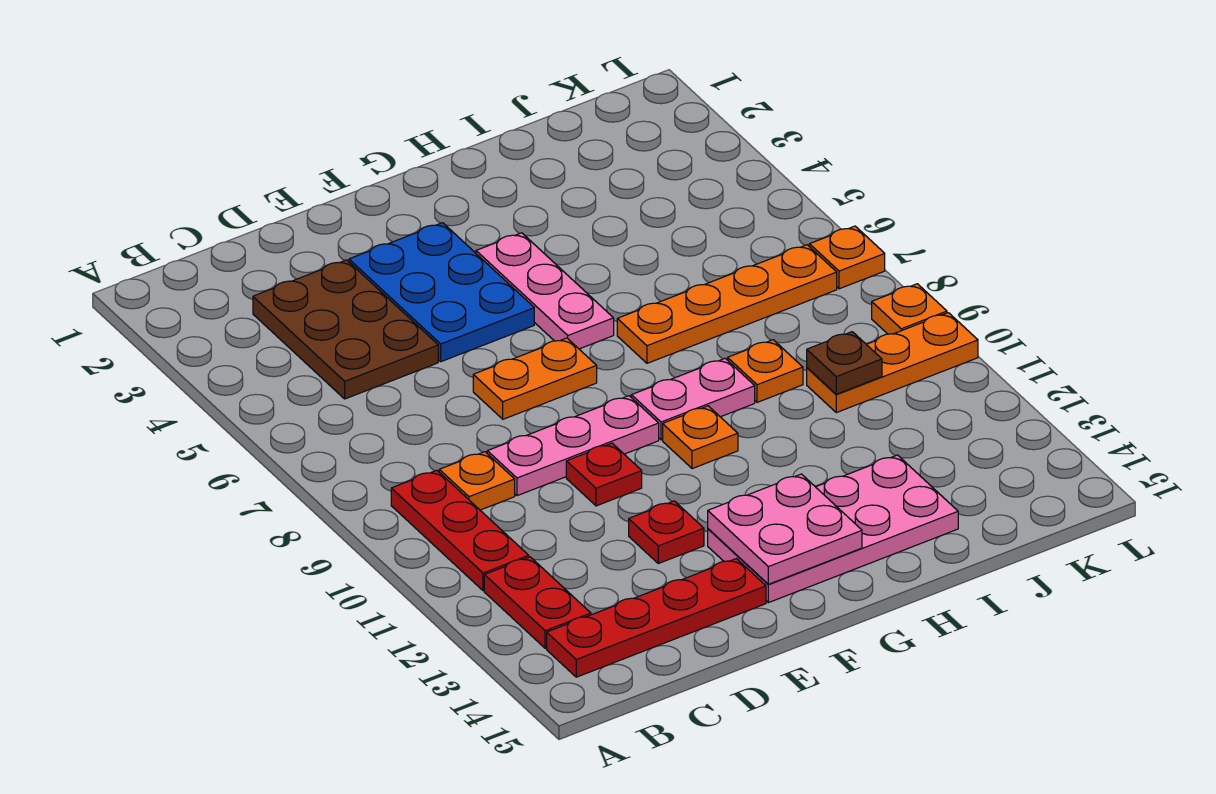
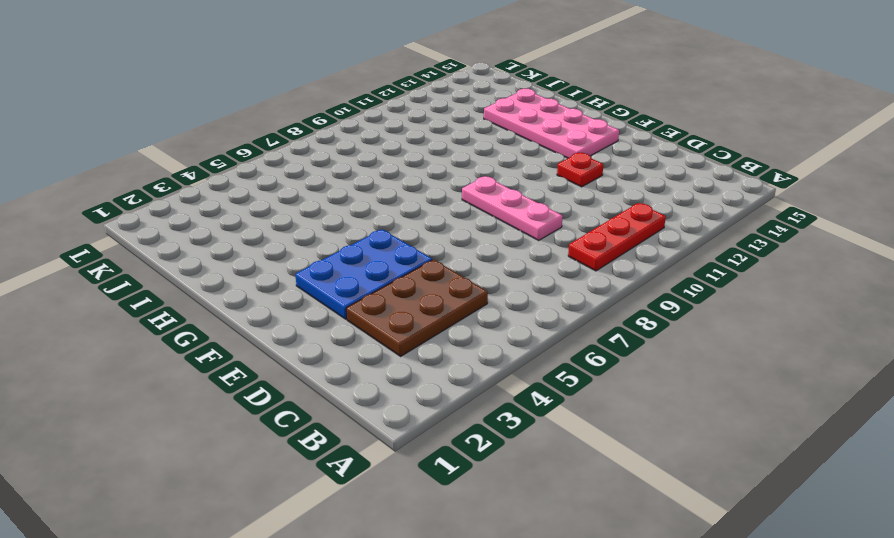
none -> red 1x2 plate [484,557,591,648]
none -> red 1x4 plate [547,559,766,677]
none -> orange 1x1 plate [439,452,515,510]

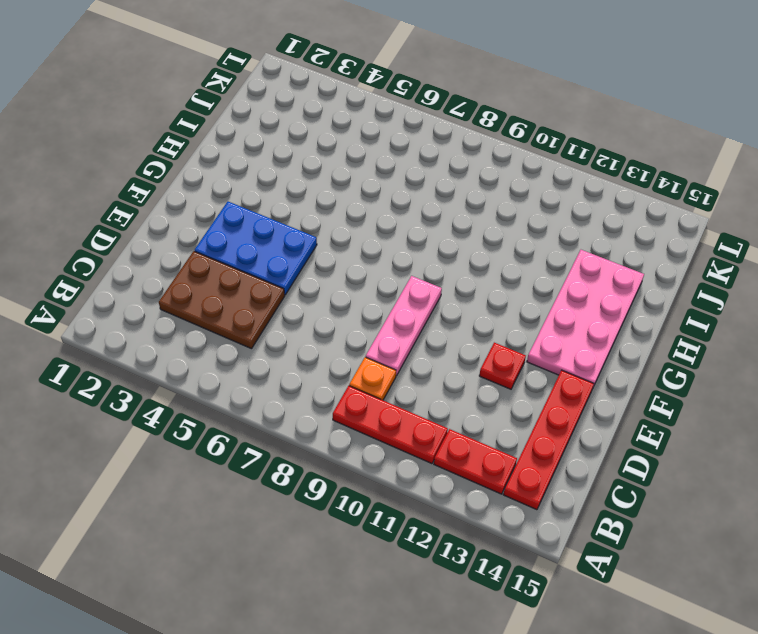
none -> orange 1x2 plate [473,338,597,419]
none -> red 1x1 plate [566,443,642,506]
none -> pink 1x3 plate [476,233,614,349]

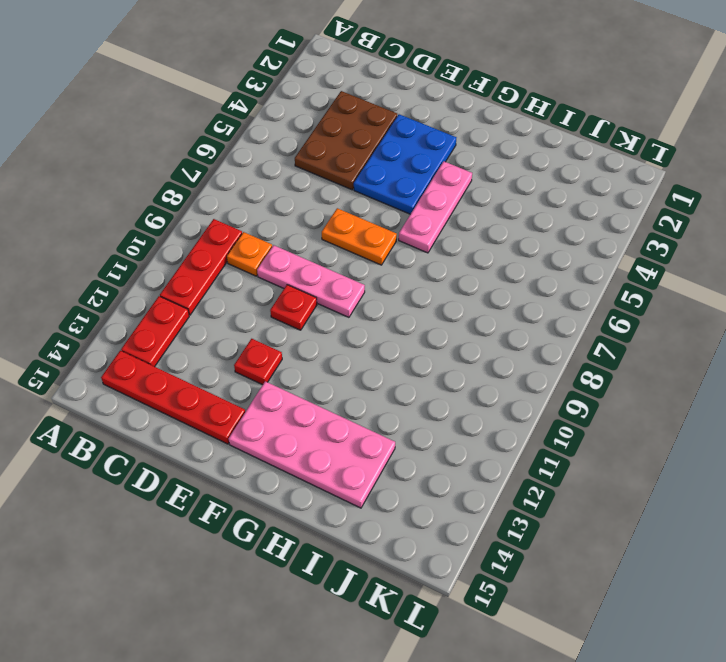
none -> pink 1x2 plate [631,359,755,440]
none -> orange 1x1 plate [663,406,738,469]
none -> orange 1x4 plate [617,245,837,363]

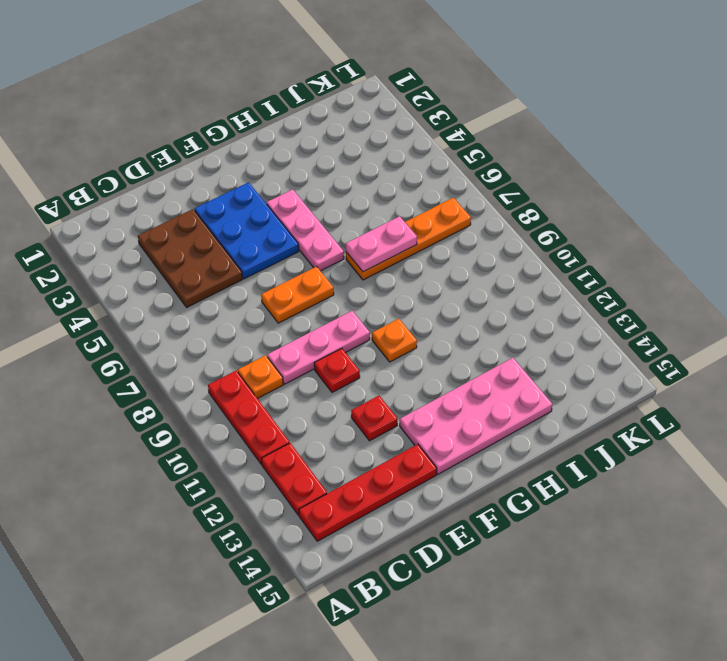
pink 1x2 plate [346,216,417,272] -> pink 1x2 plate moved to [631,359,755,440]
none -> orange 1x1 plate [728,340,803,402]
none -> orange 1x3 plate [807,313,978,413]
none -> orange 1x1 plate [809,226,885,289]

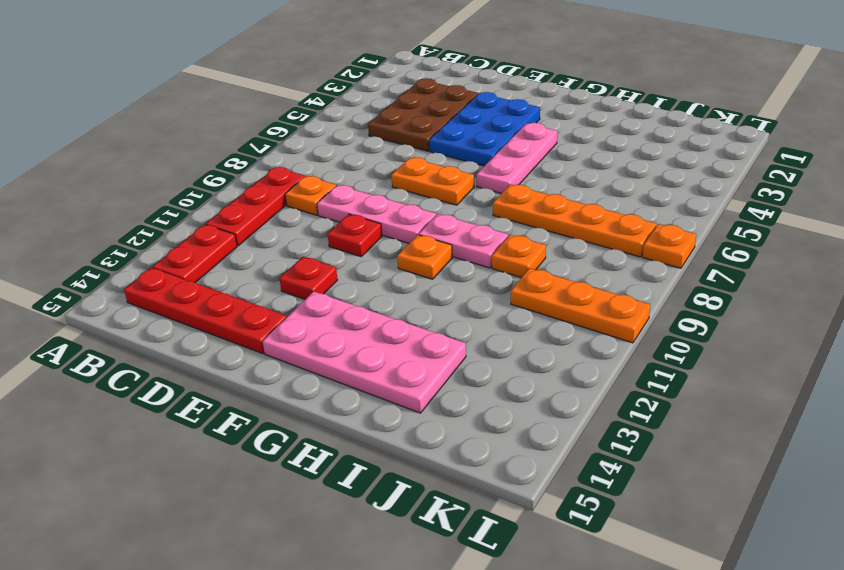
none -> orange 1x1 plate [872,284,947,334]
none -> pink 2x2 plate [708,474,862,584]
none -> brown 1x1 plate [807,332,882,394]

